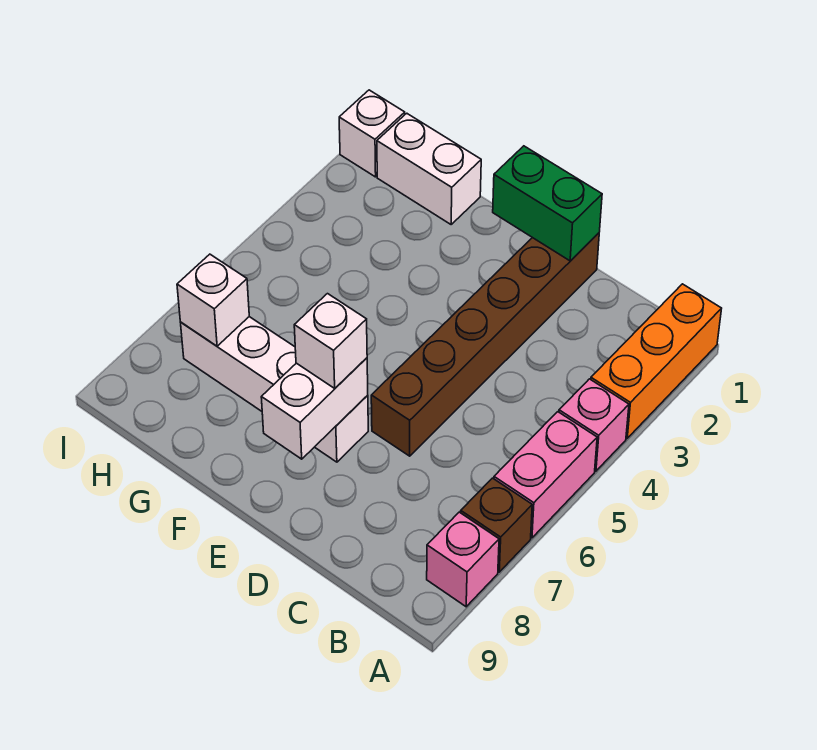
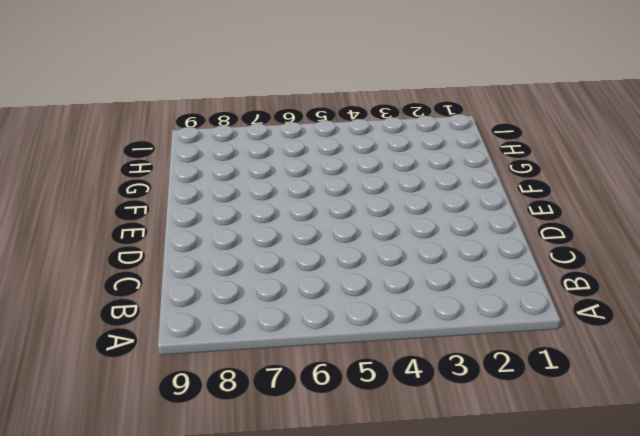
none -> orange 1x3 brick [591,284,722,438]
none -> pink 1x1 brick [559,379,629,471]
none -> pink 1x2 brick [494,412,597,538]

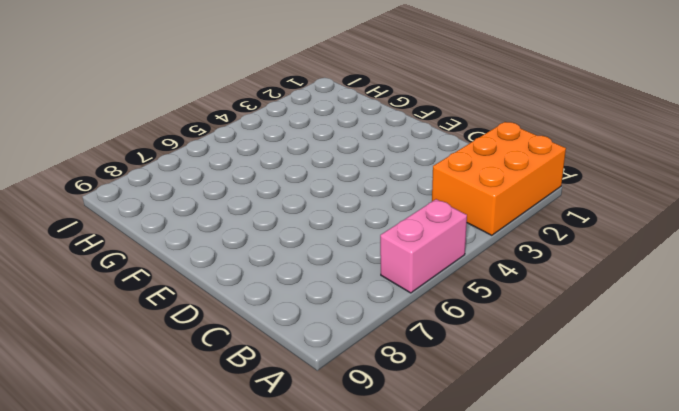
orange 2x3 brick [432,122,566,235] -> orange 1x3 brick [591,284,722,438]
none -> pink 1x1 brick [559,379,629,471]
none -> brown 1x1 brick [461,478,532,572]
none -> pink 1x1 brick [427,512,499,607]

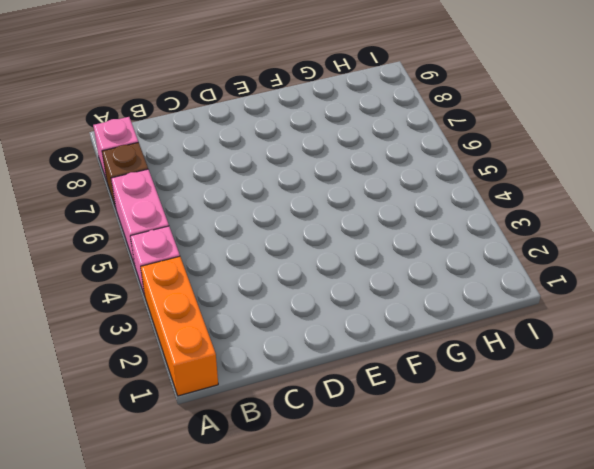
none -> brown 1x6 brick [371,233,599,456]
none -> white 1x4 brick [180,317,368,462]
none -> white 1x2 brick [377,113,481,224]

